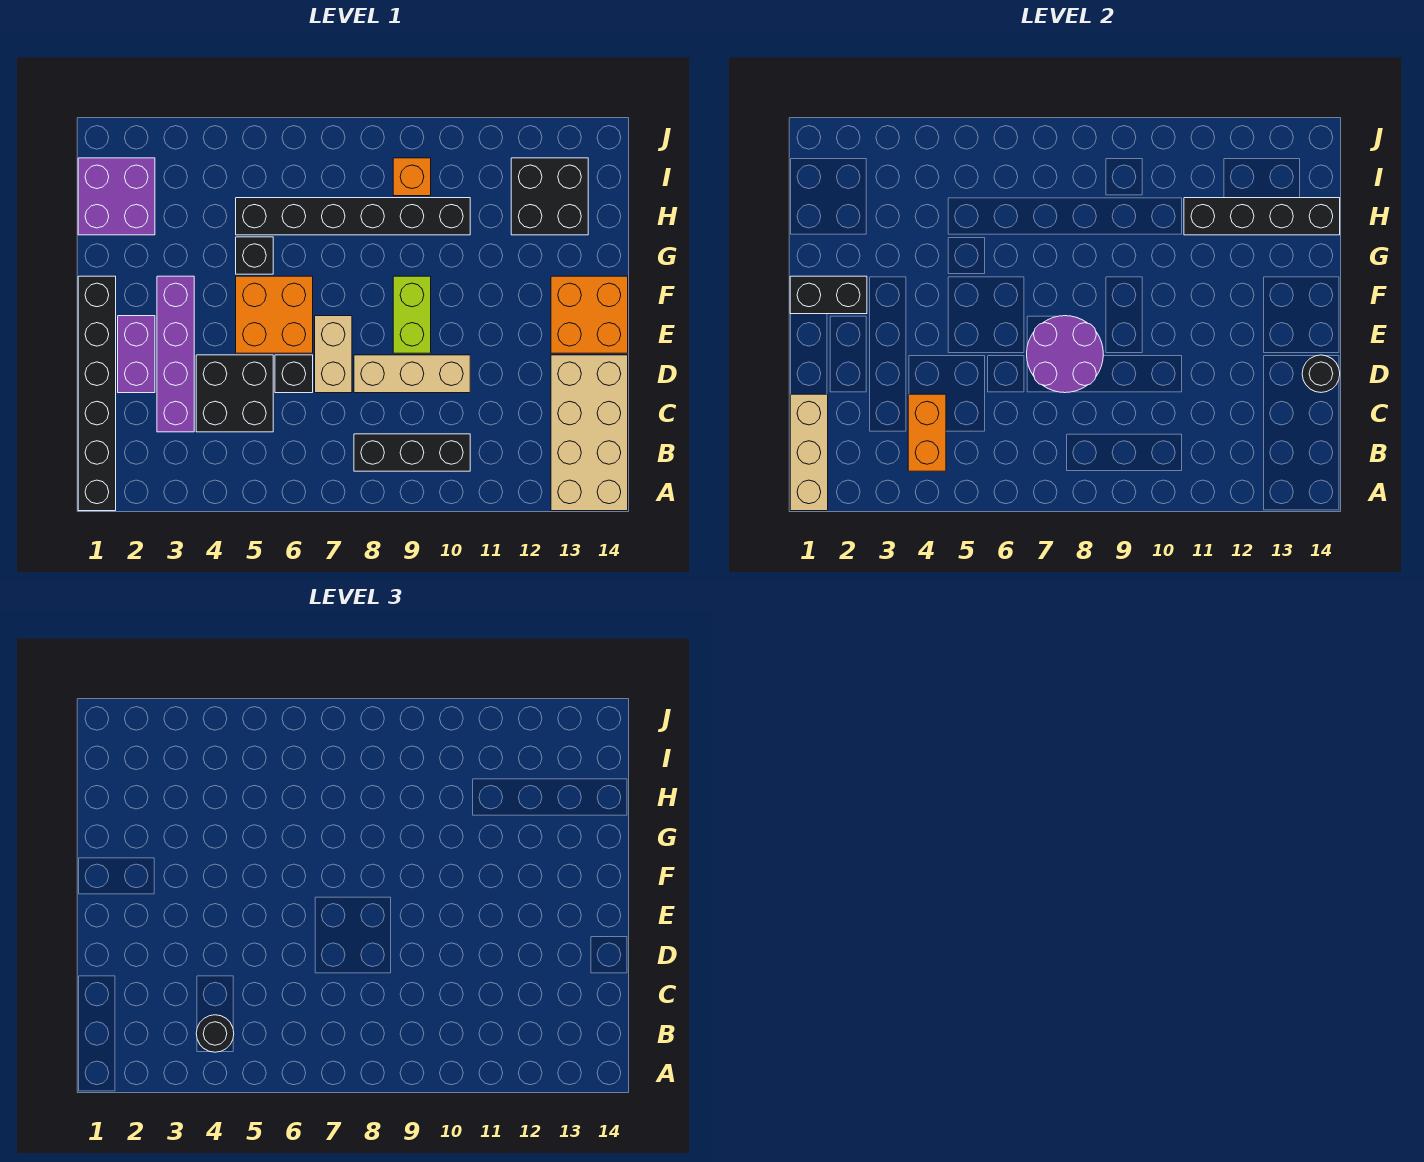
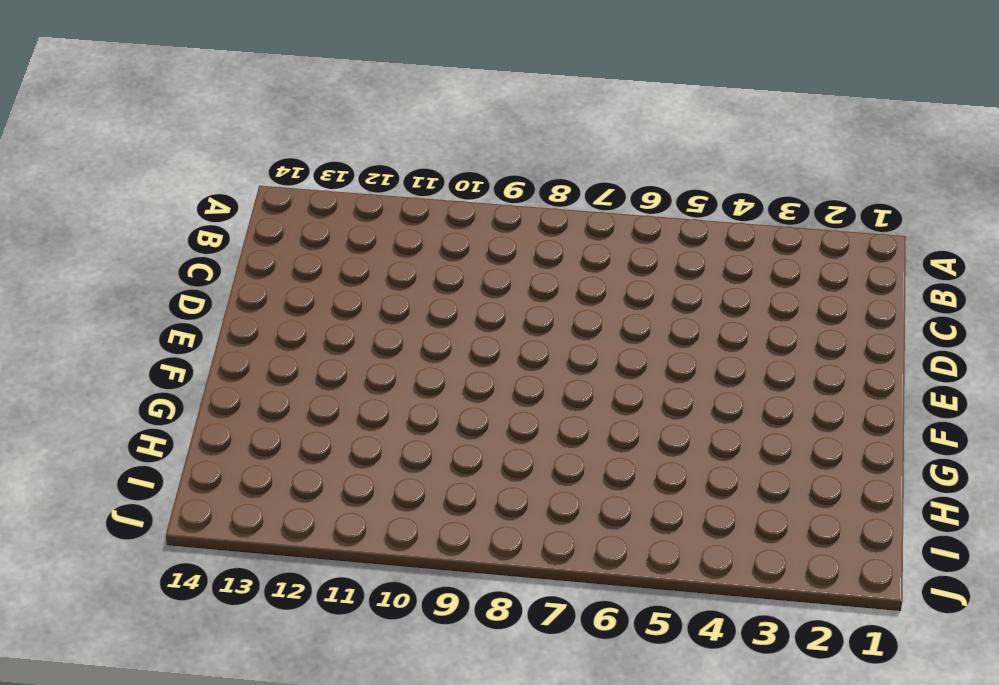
none -> black 1x6 brick [78,276,116,511]
none -> tan 2x4 brick [551,355,628,511]
none -> black 1x3 brick [354,434,470,471]

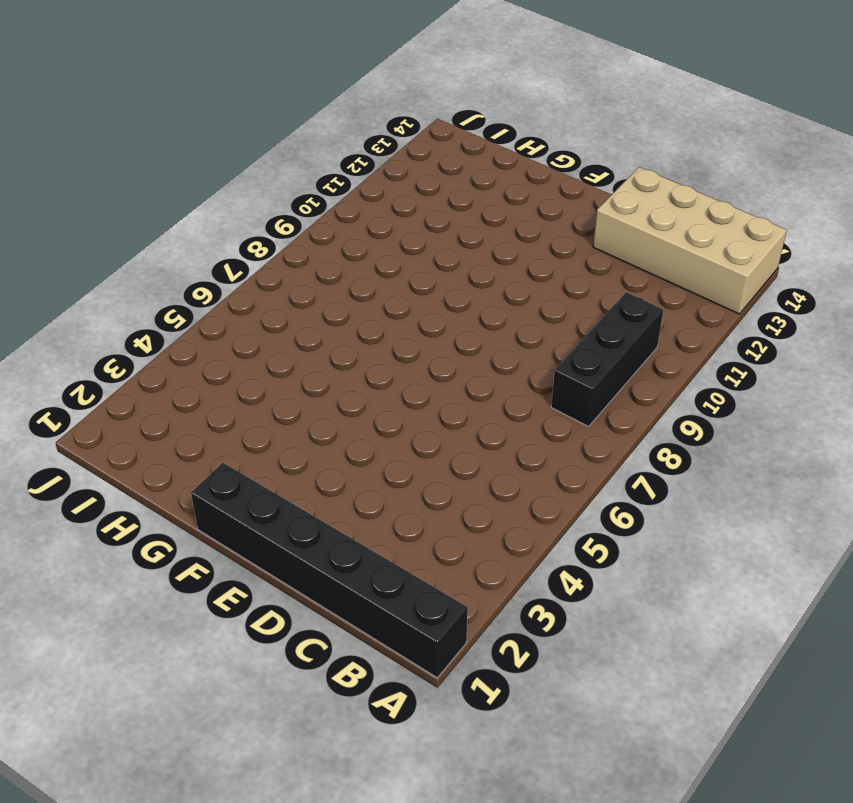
none -> purple 1x4 brick [157,276,194,432]
none -> black 2x2 brick [196,355,273,432]
none -> purple 1x2 brick [118,316,155,393]

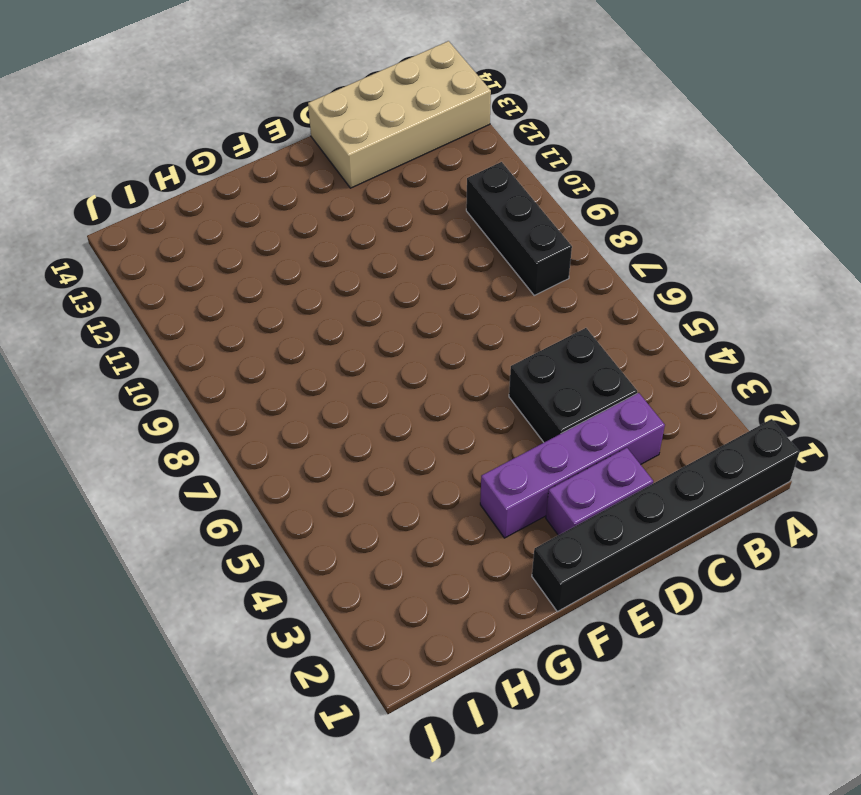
none -> black 1x1 brick [275,355,313,393]
none -> tan 1x2 brick [315,316,352,393]
none -> tan 1x3 brick [354,355,470,393]

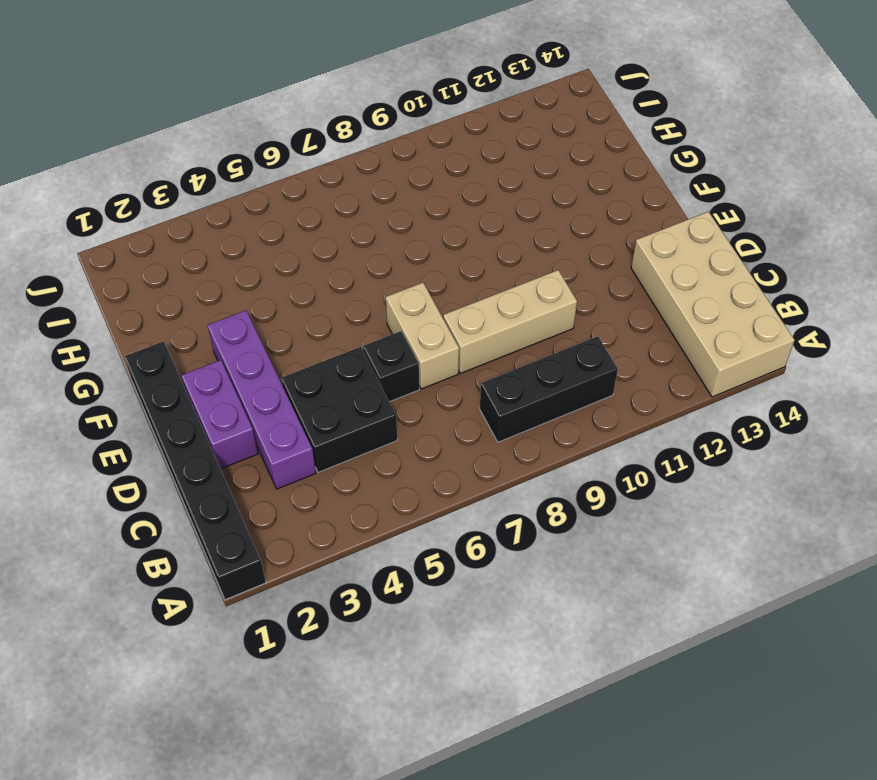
none -> orange 2x2 brick [236,276,313,353]
none -> lime 1x2 brick [393,276,431,353]
none -> orange 2x2 brick [551,276,628,353]

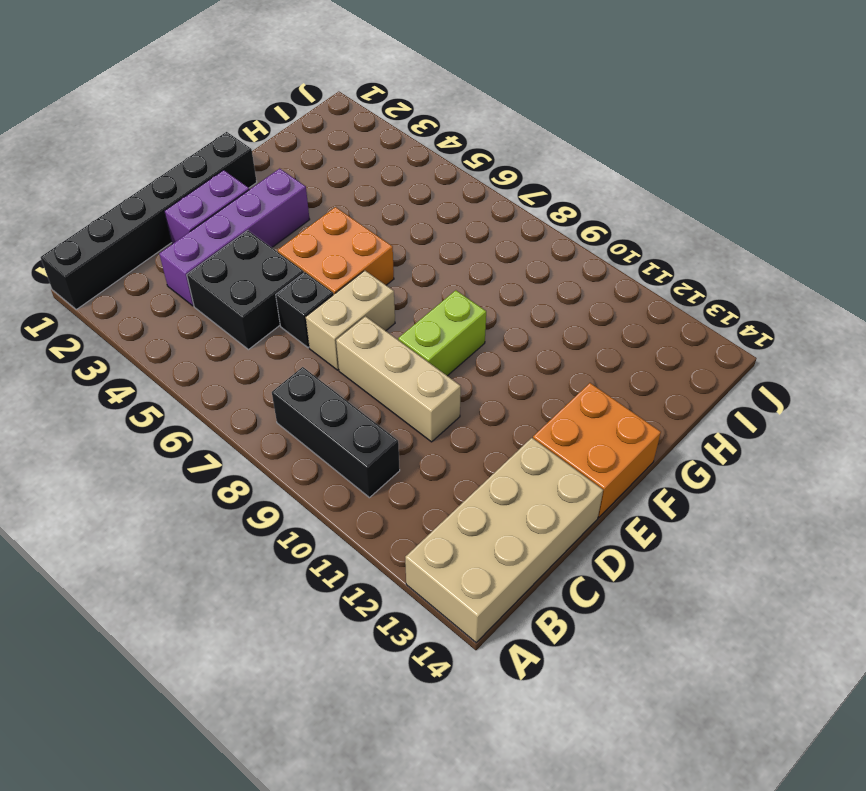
none -> black 1x1 brick [236,237,273,274]
none -> purple 2x2 brick [78,158,155,235]
none -> black 1x6 brick [236,198,470,235]

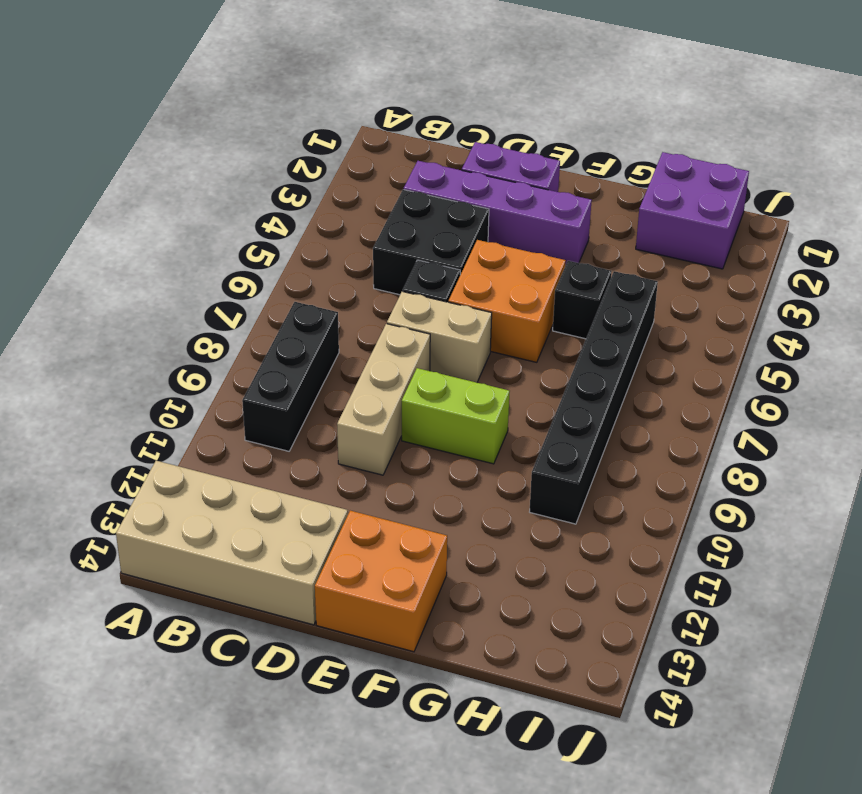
none -> black 1x6 brick [78,276,116,511]
none -> black 2x2 brick [511,158,588,235]
none -> orange 1x1 brick [393,158,431,196]

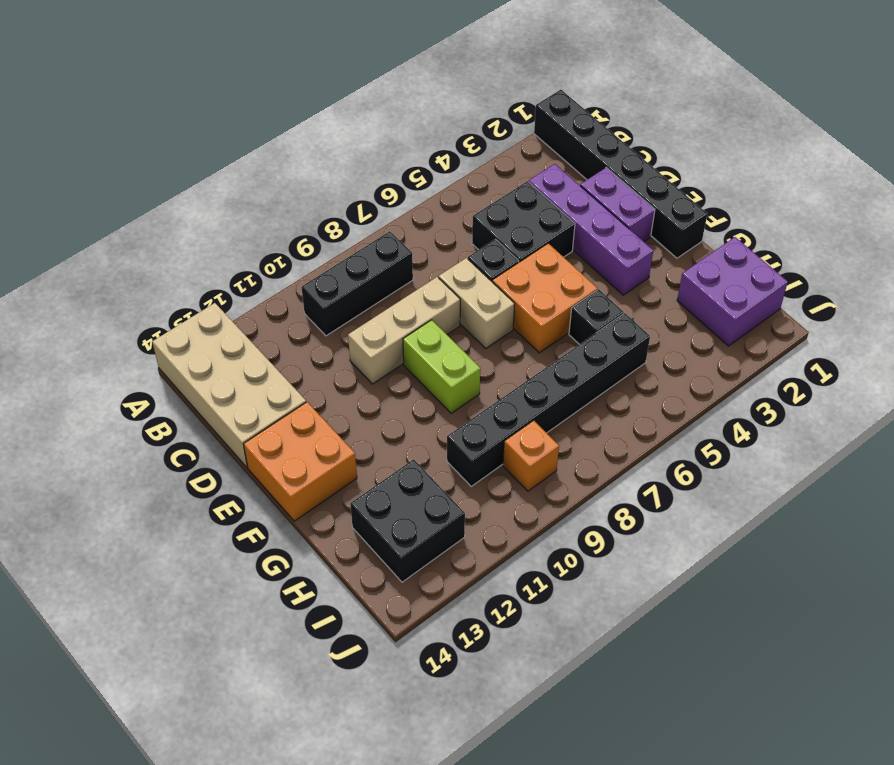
none -> tan 1x3 brick [790,394,828,511]
none -> orange 1x2 brick [908,394,946,471]
none -> purple 2x2 round brick [1027,316,1103,393]

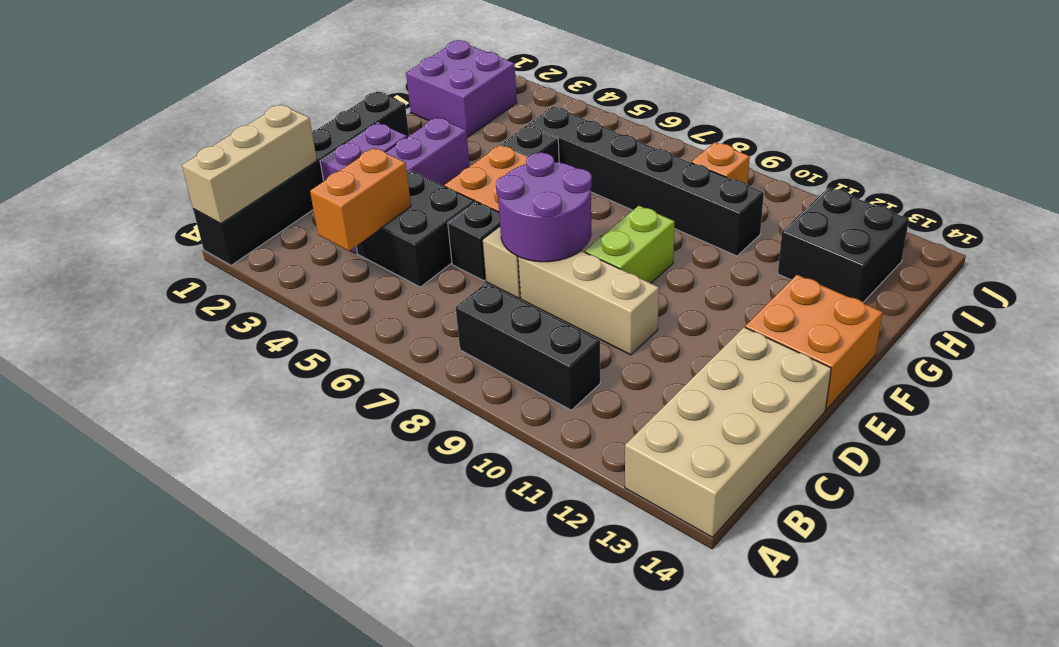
none -> black 1x1 round brick [1302,355,1340,392]
none -> black 1x2 brick [790,276,867,314]
none -> black 1x4 brick [1184,198,1340,235]

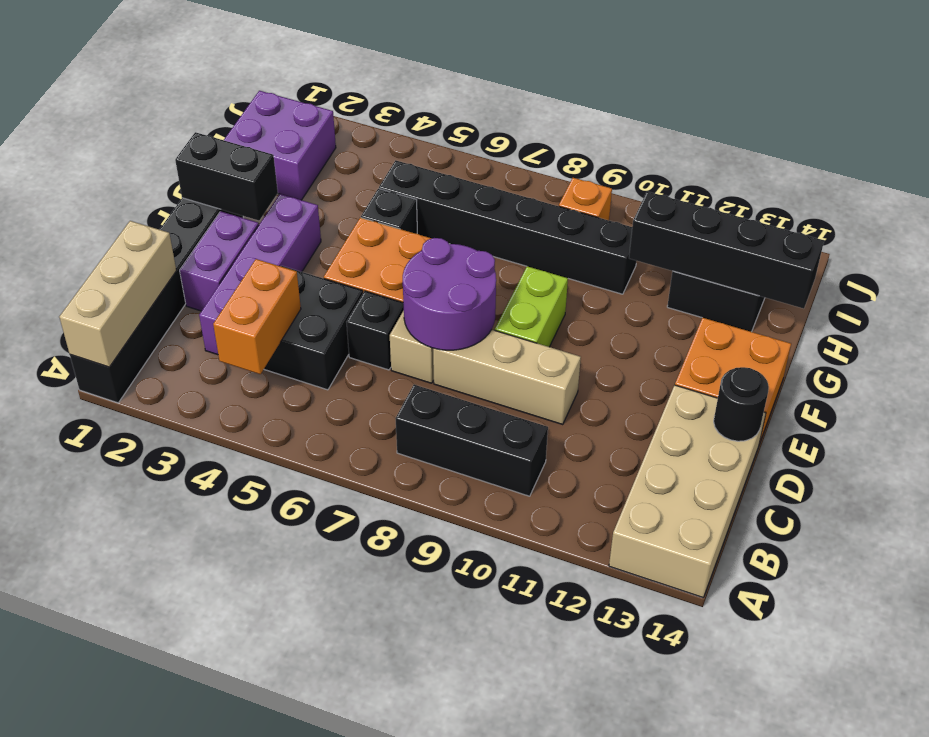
none -> black 1x1 round brick [196,1015,234,1052]

